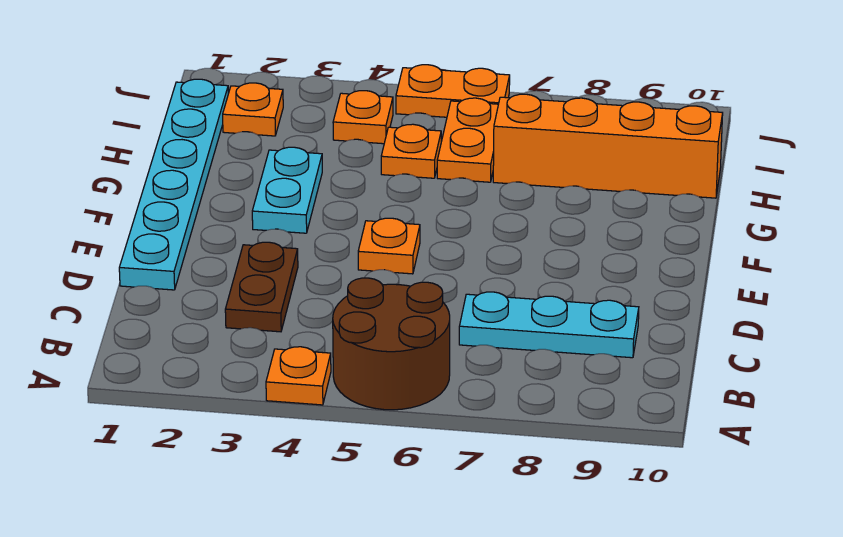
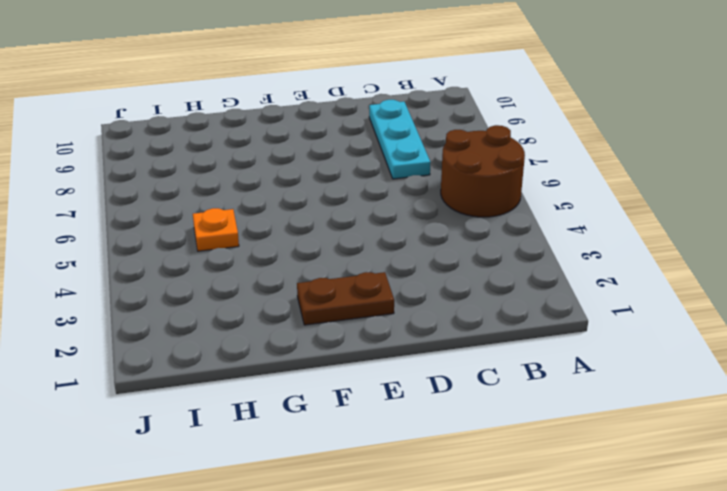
brown 1x2 plate [297,272,394,325] -> brown 1x2 plate moved to [225,242,298,332]
none -> orange 1x1 plate [266,347,331,405]
none -> cyan 1x6 plate [119,79,228,290]
none -> orange 1x1 plate [358,218,420,274]

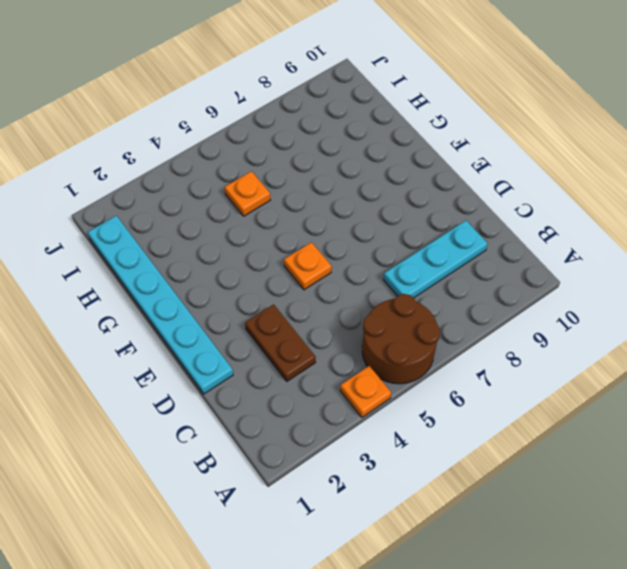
none -> cyan 1x2 plate [252,147,322,233]
none -> orange 1x2 plate [437,98,498,182]
none -> orange 1x4 brick [493,94,723,198]

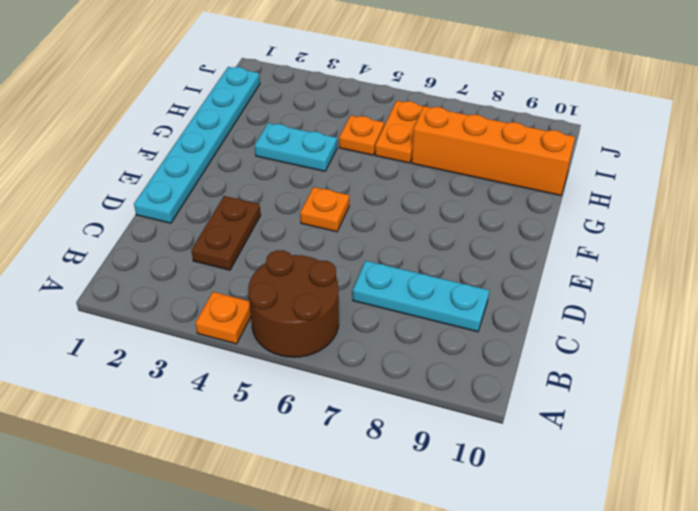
cyan 1x2 plate [255,123,337,171] -> cyan 1x2 plate turned to [252,147,322,233]
none -> orange 1x1 plate [223,83,283,136]
none -> orange 1x1 plate [333,91,393,144]
none -> orange 1x2 plate [396,65,510,117]

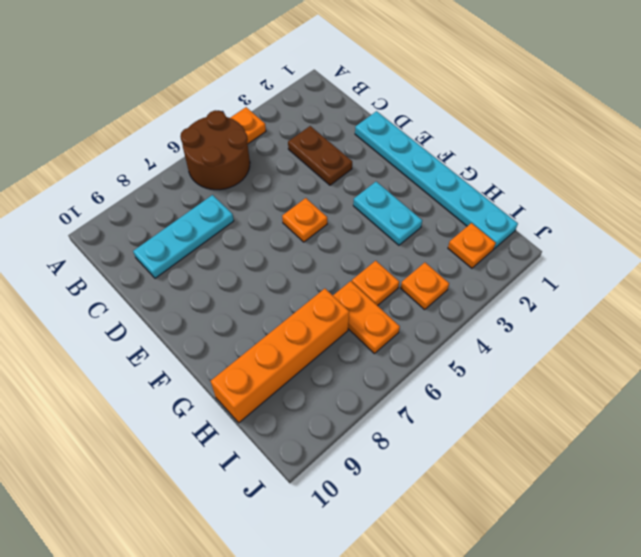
none -> orange 1x2 plate [396,65,510,117]

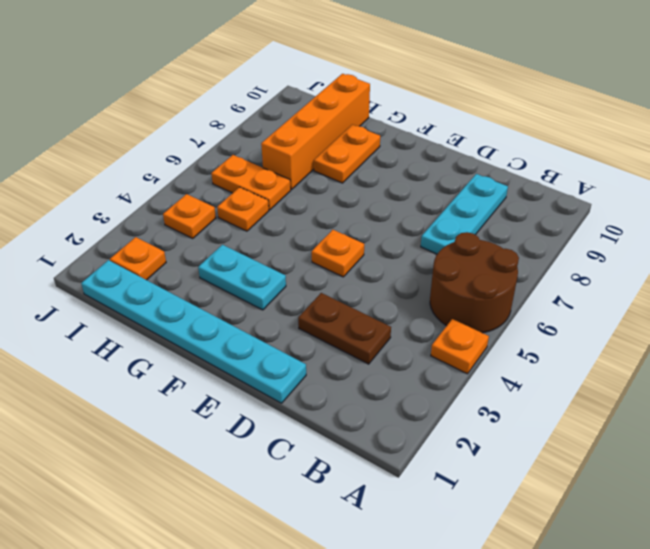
orange 1x2 plate [314,125,380,183] -> orange 1x2 plate moved to [396,65,510,117]

